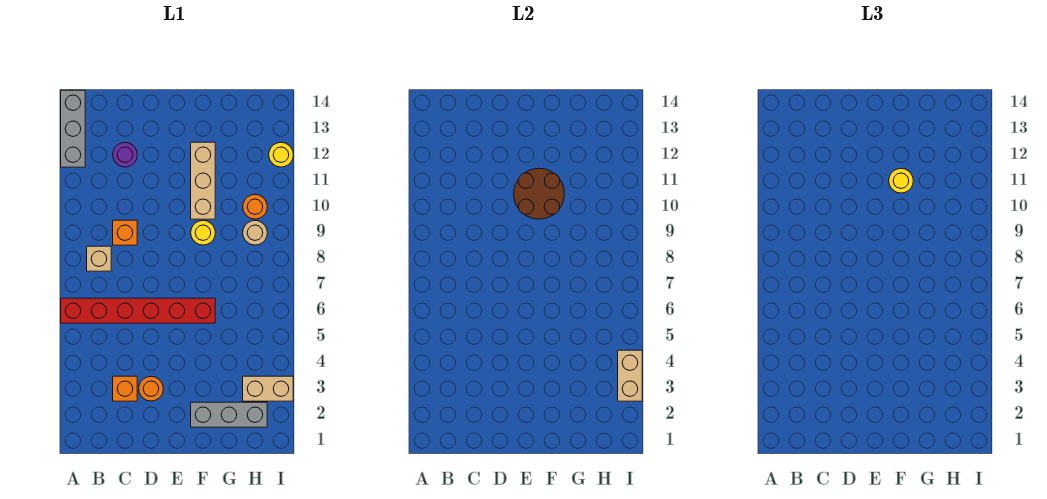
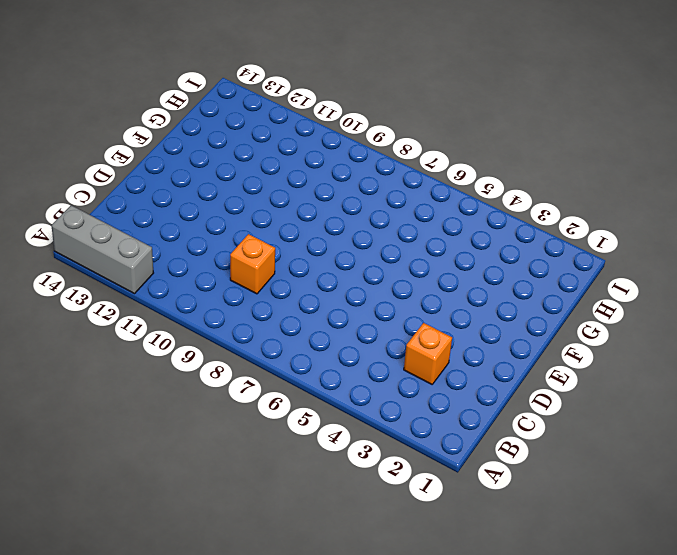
none -> red 1x6 brick [61,298,215,323]
none -> tan 1x1 brick [87,246,111,271]
none -> purple 1x1 round brick [113,142,137,167]

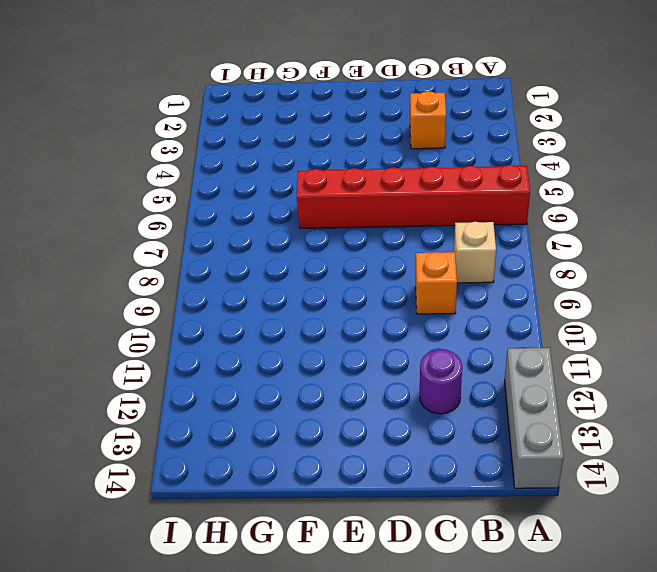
none -> orange 1x1 round brick [139,376,163,401]
none -> grey 1x3 brick [191,402,267,427]
none -> yellow 1x1 round brick [191,220,215,245]

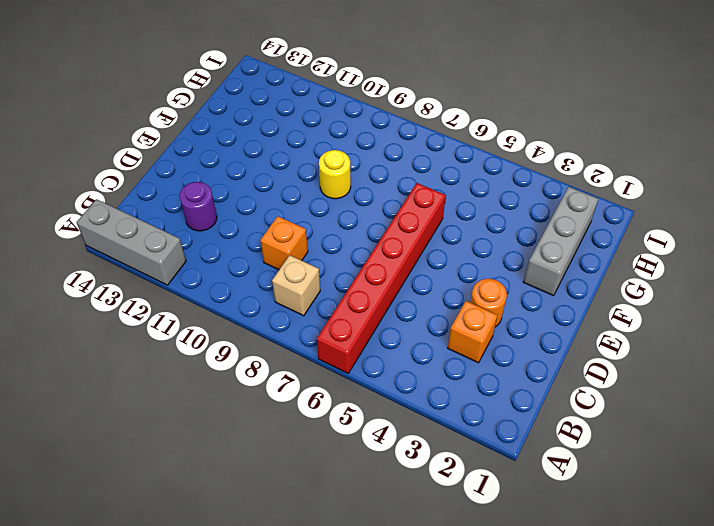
none -> tan 1x3 brick [191,142,215,219]
none -> tan 1x2 brick [243,376,293,401]
none -> tan 1x1 round brick [243,220,267,245]

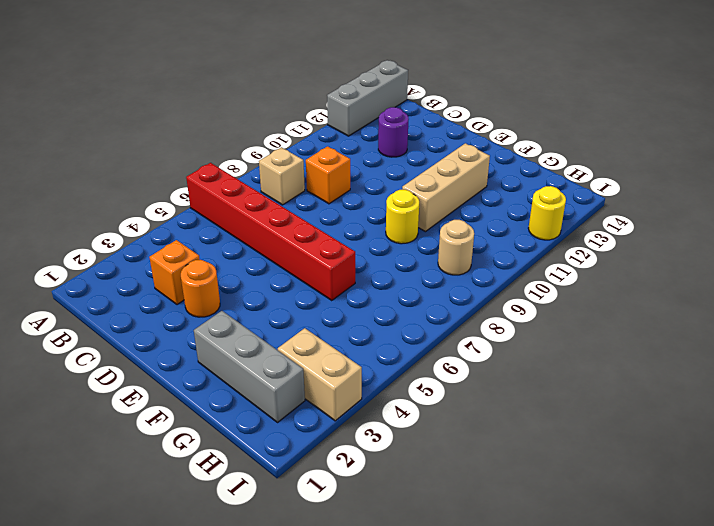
none -> orange 1x1 round brick [243,194,267,219]
none -> brown 2x2 round brick [514,168,564,219]
none -> tan 1x2 brick [618,350,642,401]

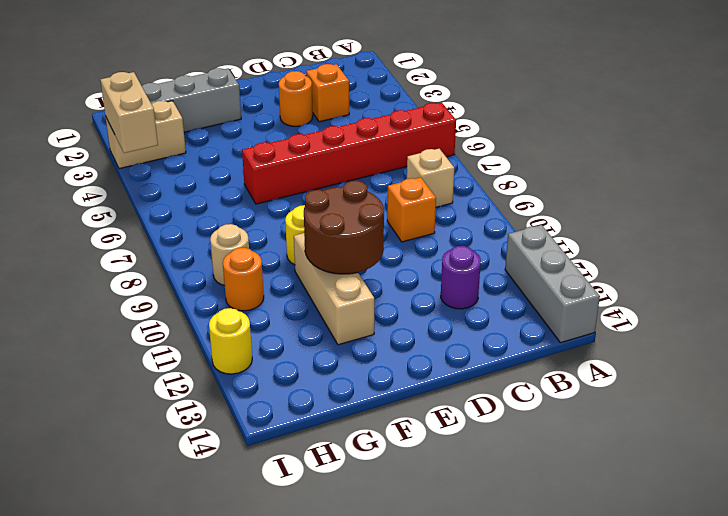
none -> yellow 1x1 round brick [889,168,913,193]

